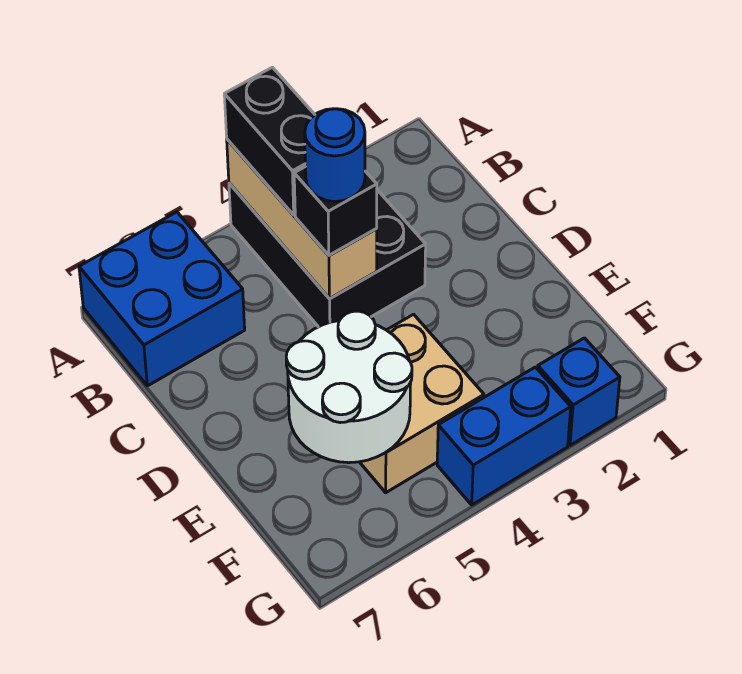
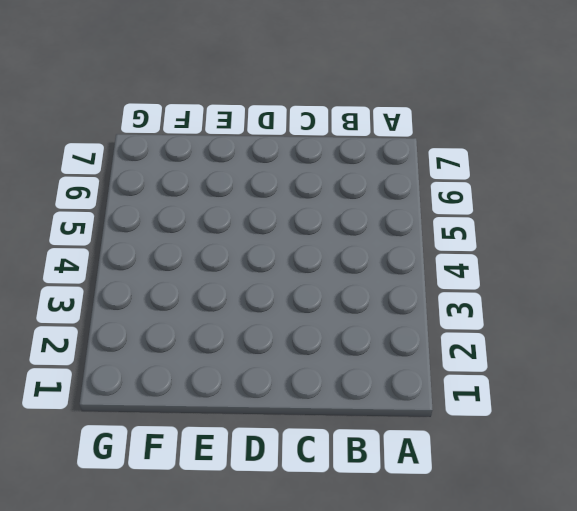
none -> black 2x3 brick [229,183,426,327]
none -> blue 2x2 brick [79,212,245,386]

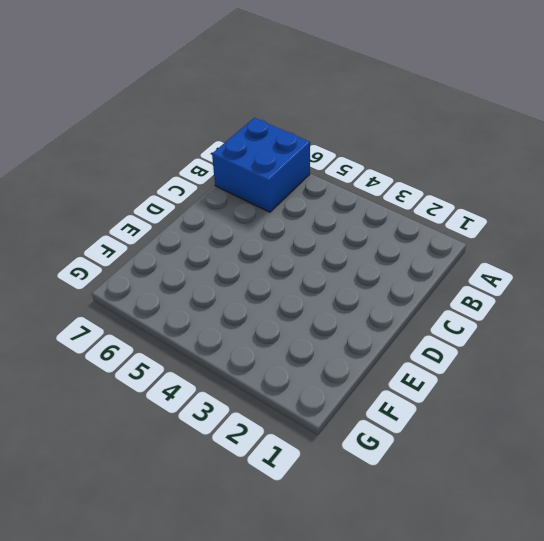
none -> black 2x3 brick [229,183,426,327]
none -> tan 2x2 brick [360,314,484,493]

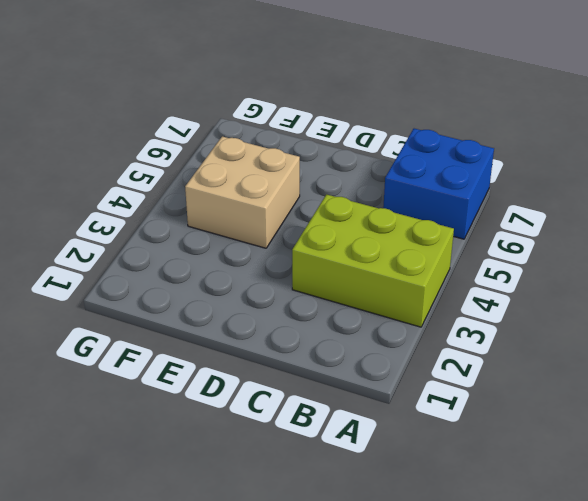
lime 2x3 brick [292,194,454,327] -> black 2x3 brick [229,183,426,327]
none -> blue 1x1 brick [538,338,620,445]
none -> blue 1x2 brick [437,367,571,505]

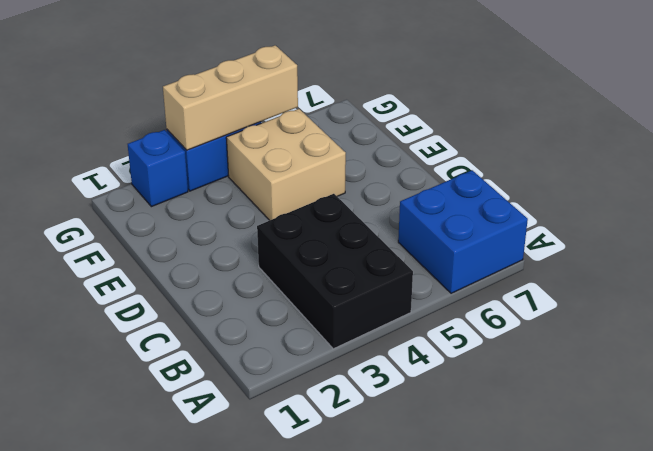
tan 1x3 brick [163,45,298,150] -> tan 1x3 brick turned to [227,139,377,299]
none -> white 2x2 round brick [286,311,412,463]
none -> black 1x2 brick [224,67,315,215]

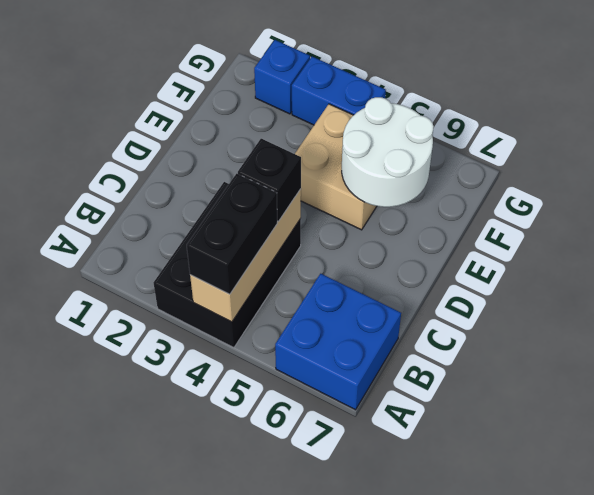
none -> blue 1x1 round brick [305,109,365,202]

